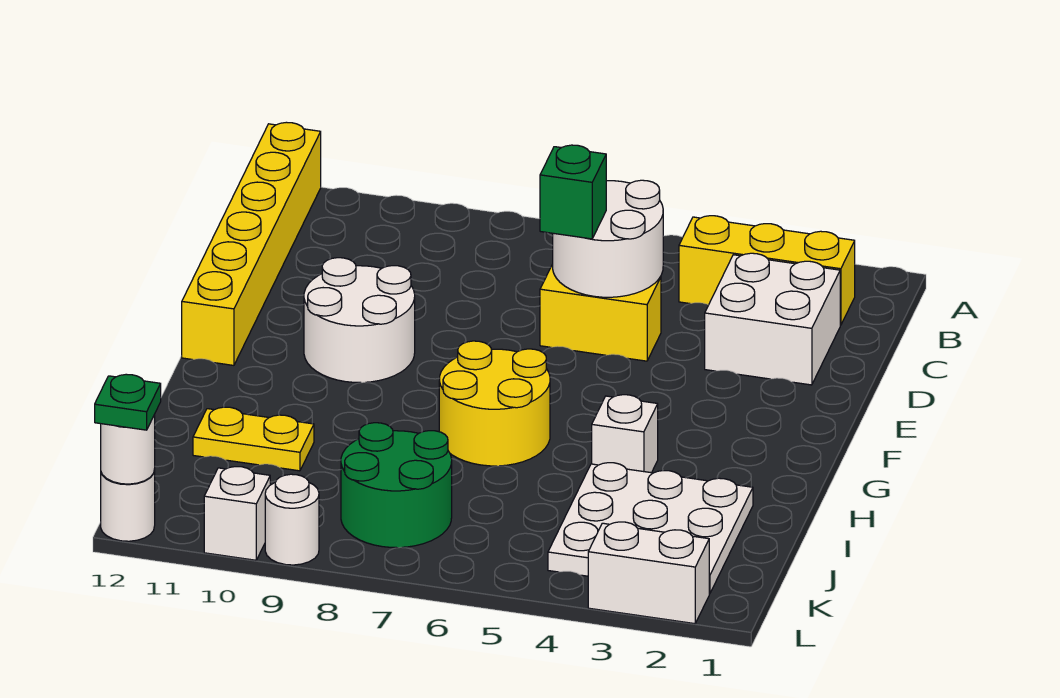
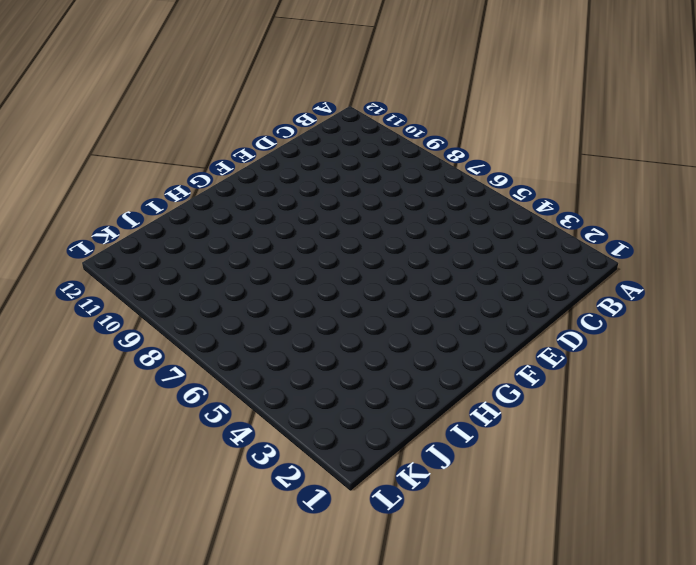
none -> yellow 1x6 brick [182,122,321,365]
none -> yellow 1x3 brick [679,216,855,325]
none -> white 2x2 brick [705,253,840,385]

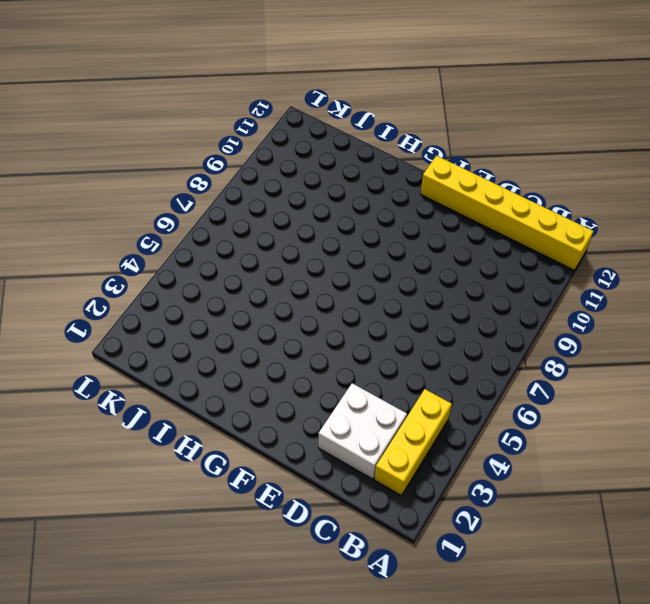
none -> yellow 1x2 brick [540,264,661,361]
none -> white 2x2 round brick [304,258,415,383]
none -> yellow 2x2 round brick [439,341,550,466]

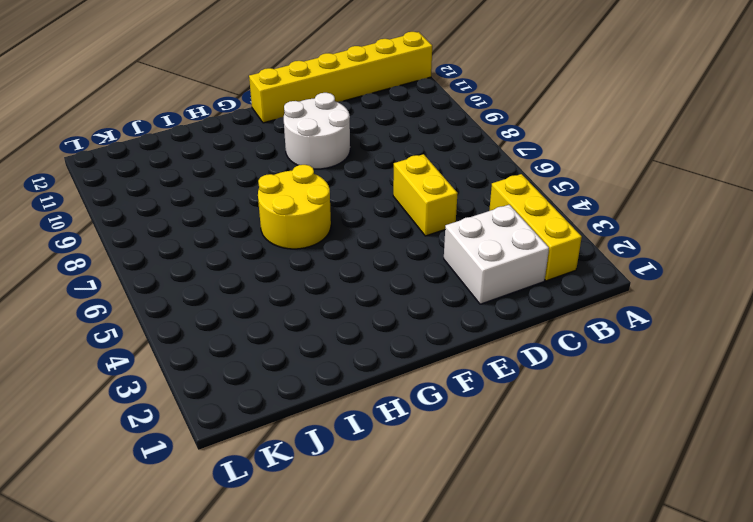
none -> white 1x1 brick [592,395,658,473]
none -> white 3x3 plate [548,463,753,594]
none -> yellow 1x2 plate [193,407,314,471]

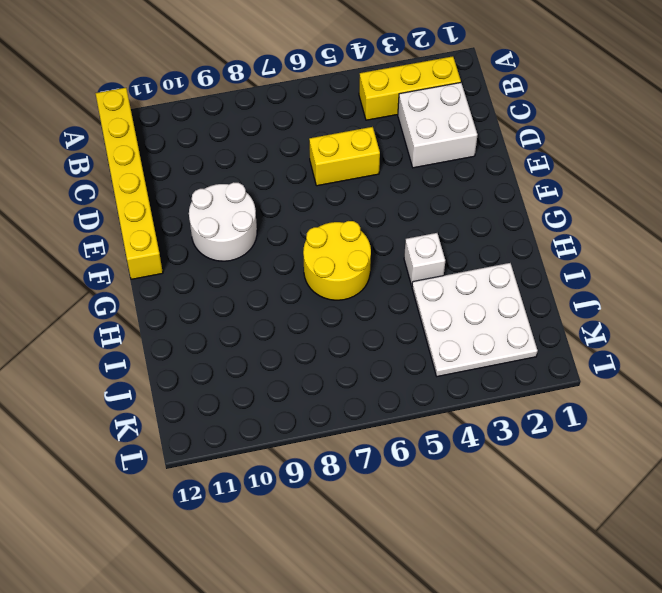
none -> yellow 1x2 plate [193,407,314,471]
none -> green 2x2 round brick [341,423,452,548]
none -> white 1x2 brick [588,522,709,624]

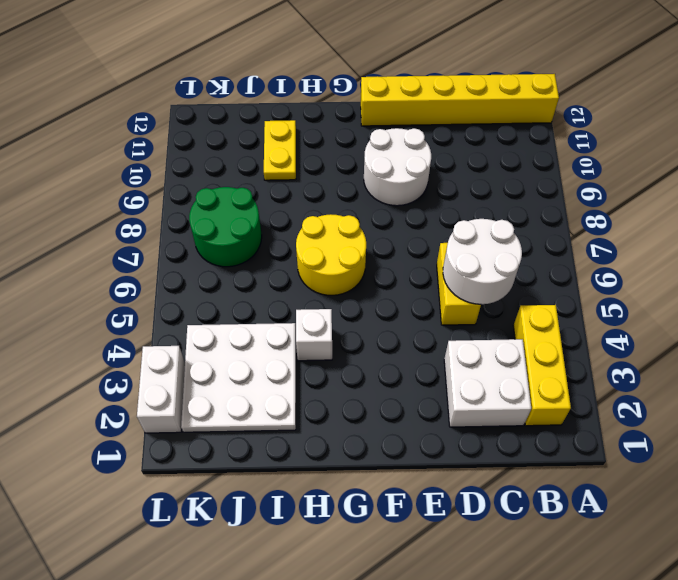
none -> white 1x1 round brick [265,474,319,565]
none -> white 1x1 brick [204,467,270,560]
none -> white 1x1 round brick [101,470,155,541]

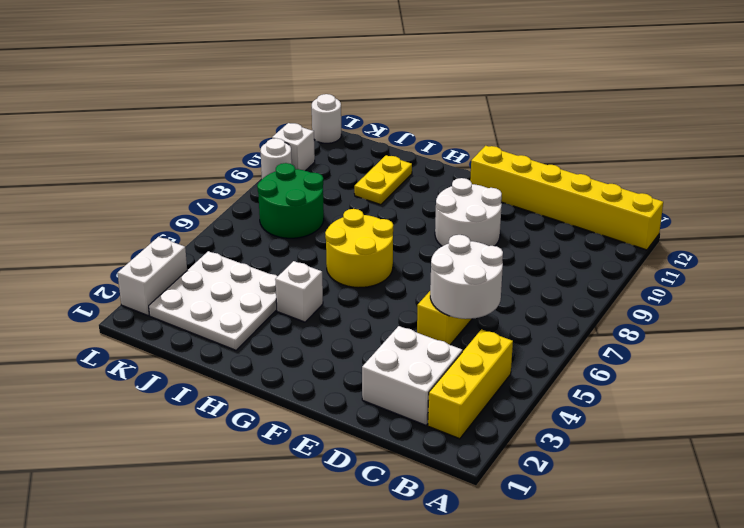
none -> white 1x1 round brick [101,415,155,484]
none -> green 1x1 brick [540,145,606,239]
none -> green 1x1 plate [95,374,161,430]

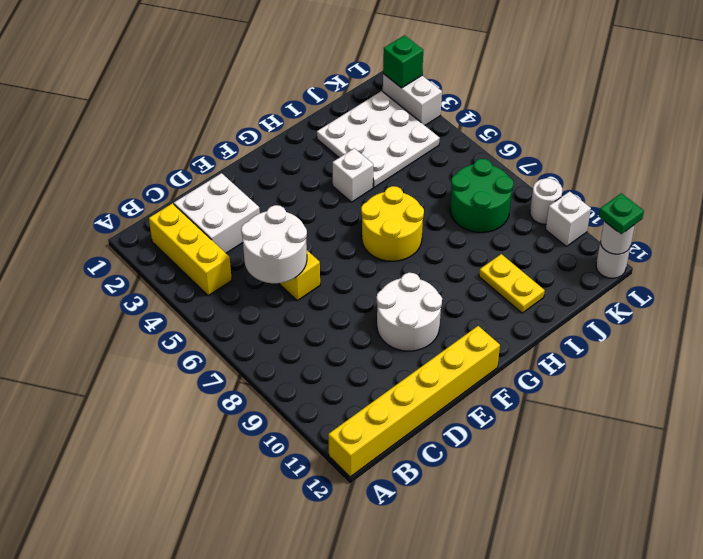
green 1x1 brick [383,35,423,88] -> green 1x1 brick moved to [540,145,606,239]

